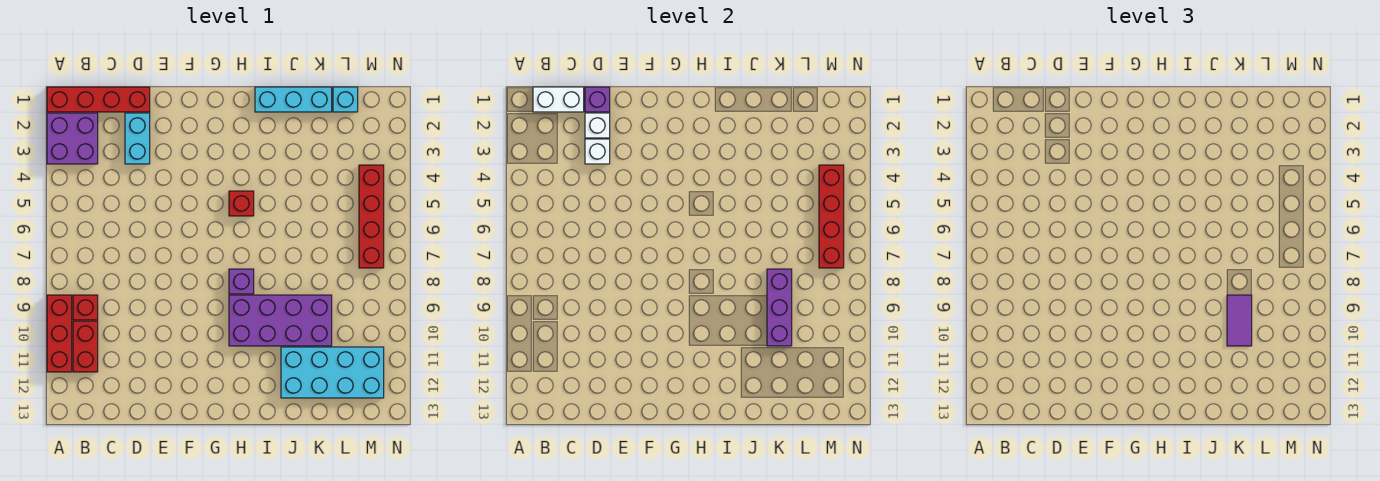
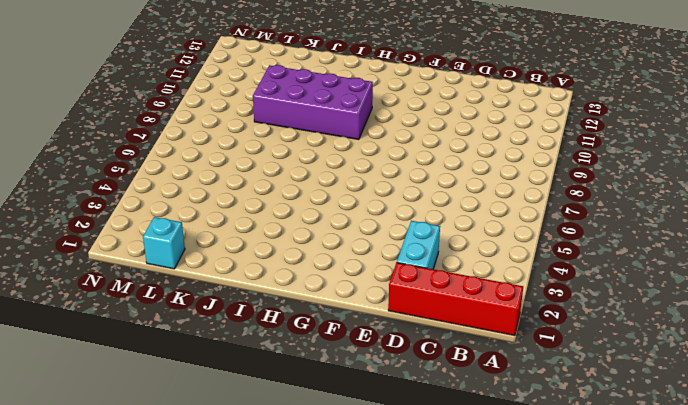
none -> purple 2x2 brick [47,113,98,164]
none -> red 1x3 brick [47,295,72,372]
none -> red 1x1 brick [73,295,98,320]

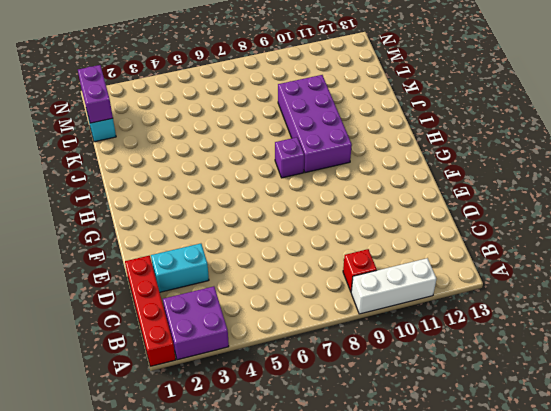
white 1x3 brick [351,258,436,314] -> red 1x3 brick [47,295,72,372]
purple 1x2 brick [78,65,113,123] -> none
none -> red 1x2 brick [73,321,98,372]
none -> red 1x1 brick [229,191,254,216]
none -> cyan 1x3 brick [255,87,332,112]

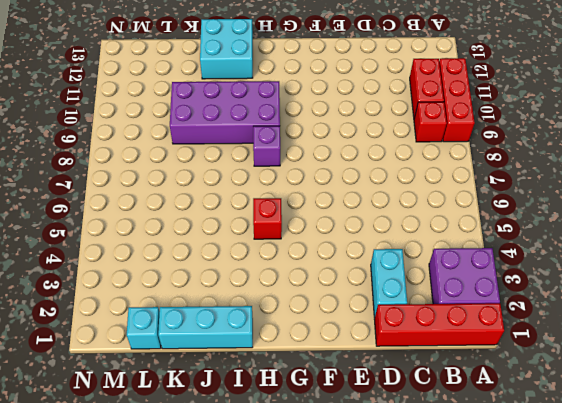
cyan 2x2 brick [200,19,253,79] -> cyan 2x4 brick [281,347,384,398]
none -> red 1x4 brick [359,165,384,268]
none -> white 1x2 brick [533,87,584,112]
none -> purple 1x1 brick [585,87,610,112]

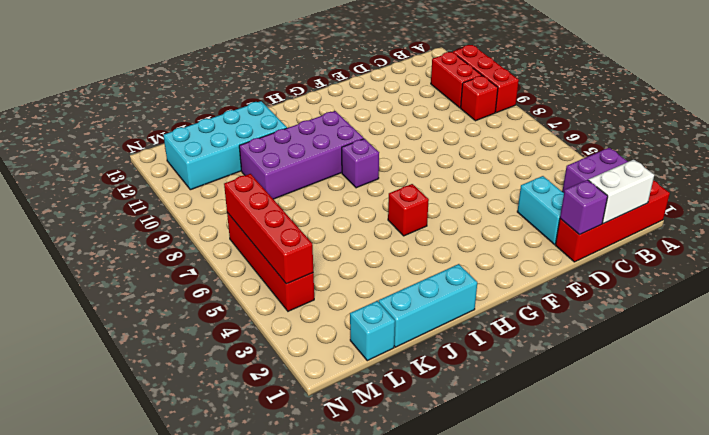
none -> white 1x1 brick [585,113,610,138]
none -> white 1x1 brick [585,139,610,164]
none -> purple 1x3 brick [767,269,792,346]

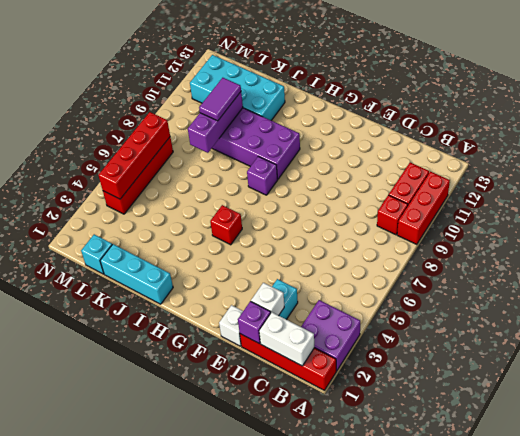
white 1x1 brick [219,305,243,346] -> white 1x1 brick moved to [585,139,610,164]

